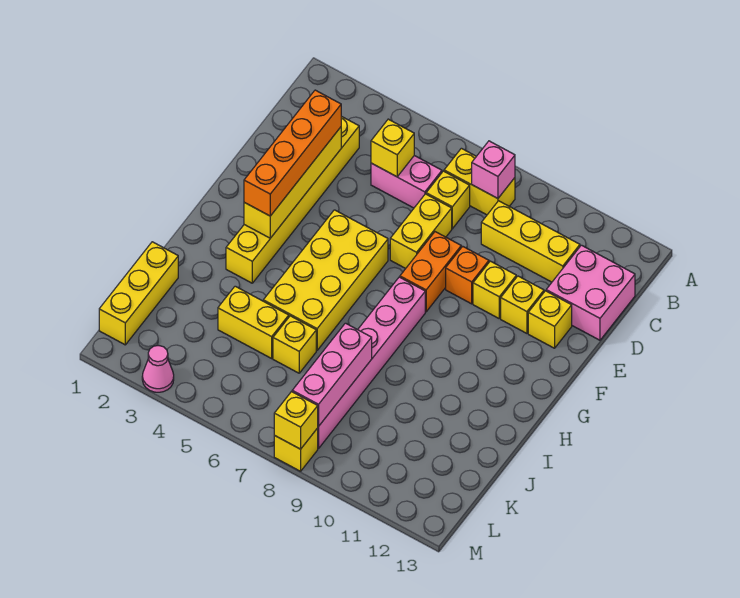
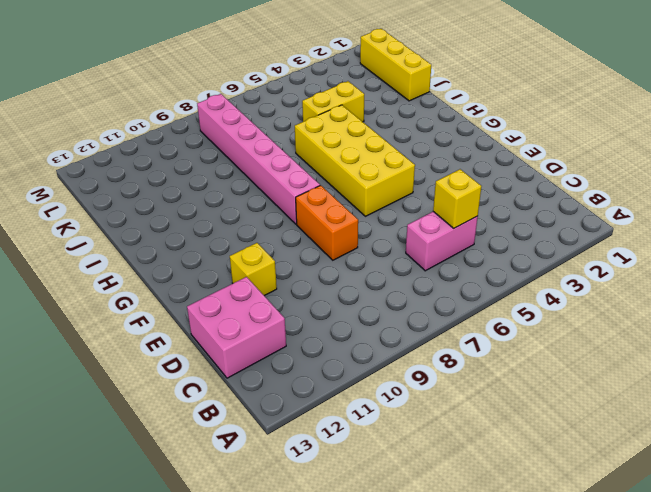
none -> yellow 1x2 brick [444,148,515,215]
none -> yellow 1x6 brick [226,116,359,283]
none -> yellow 1x1 brick [426,171,470,229]

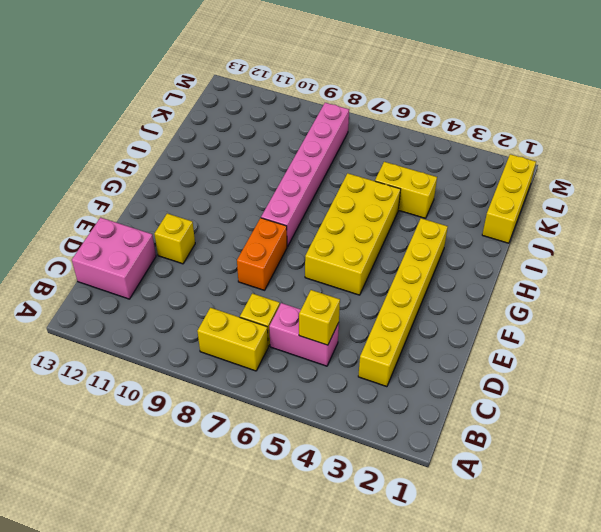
none -> yellow 1x3 brick [481,201,580,282]
none -> yellow 1x2 brick [390,194,452,268]
none -> orange 1x1 brick [446,246,489,304]

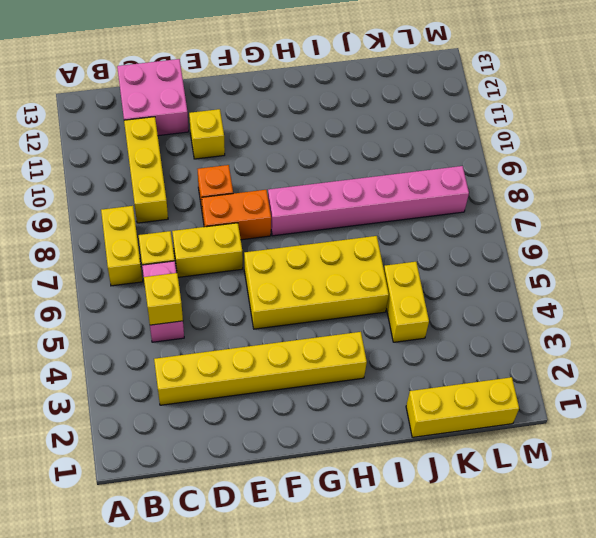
none -> yellow 1x1 brick [473,261,516,318]
none -> yellow 1x1 brick [528,291,572,348]
none -> yellow 1x1 brick [273,316,316,373]

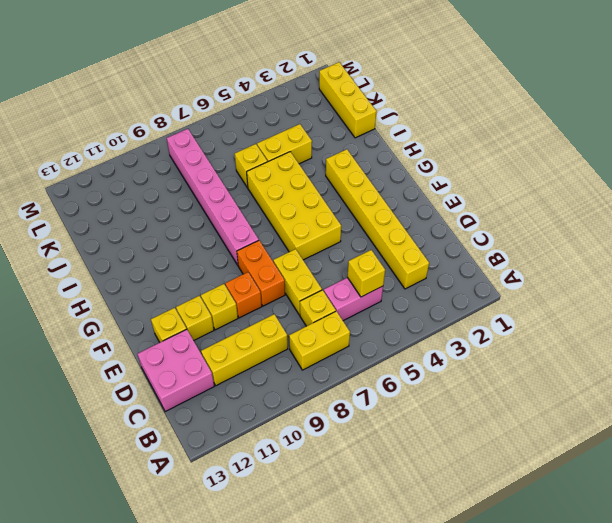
none -> pink 1x1 cone [142,346,174,392]
none -> yellow 1x1 brick [274,428,318,471]
none -> pink 1x1 brick [472,141,515,198]

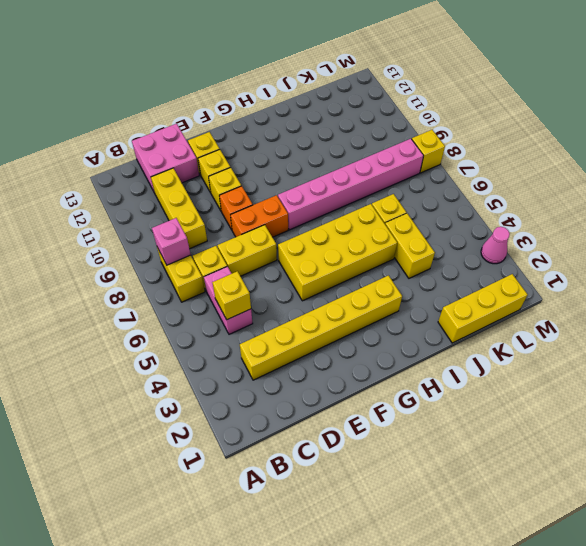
none -> yellow 1x4 brick [244,127,341,238]
none -> pink 1x3 brick [292,323,372,426]
none -> yellow 1x1 brick [274,392,318,449]

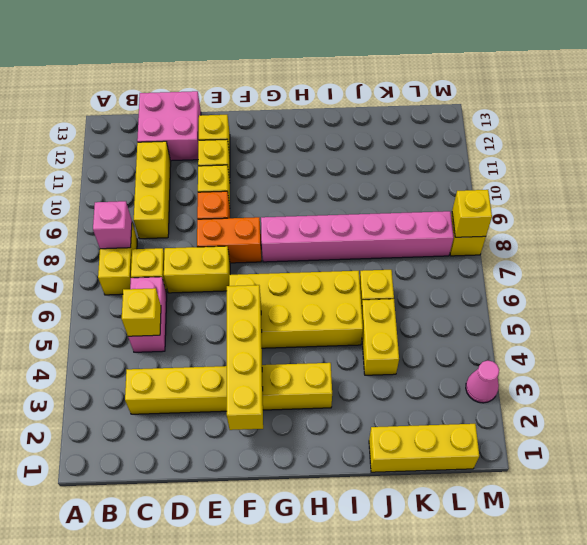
yellow 1x4 brick [227,285,263,430] -> yellow 1x4 brick turned to [244,127,341,238]
none -> pink 1x3 brick [292,323,372,426]
none -> orange 1x4 brick [244,90,341,216]

